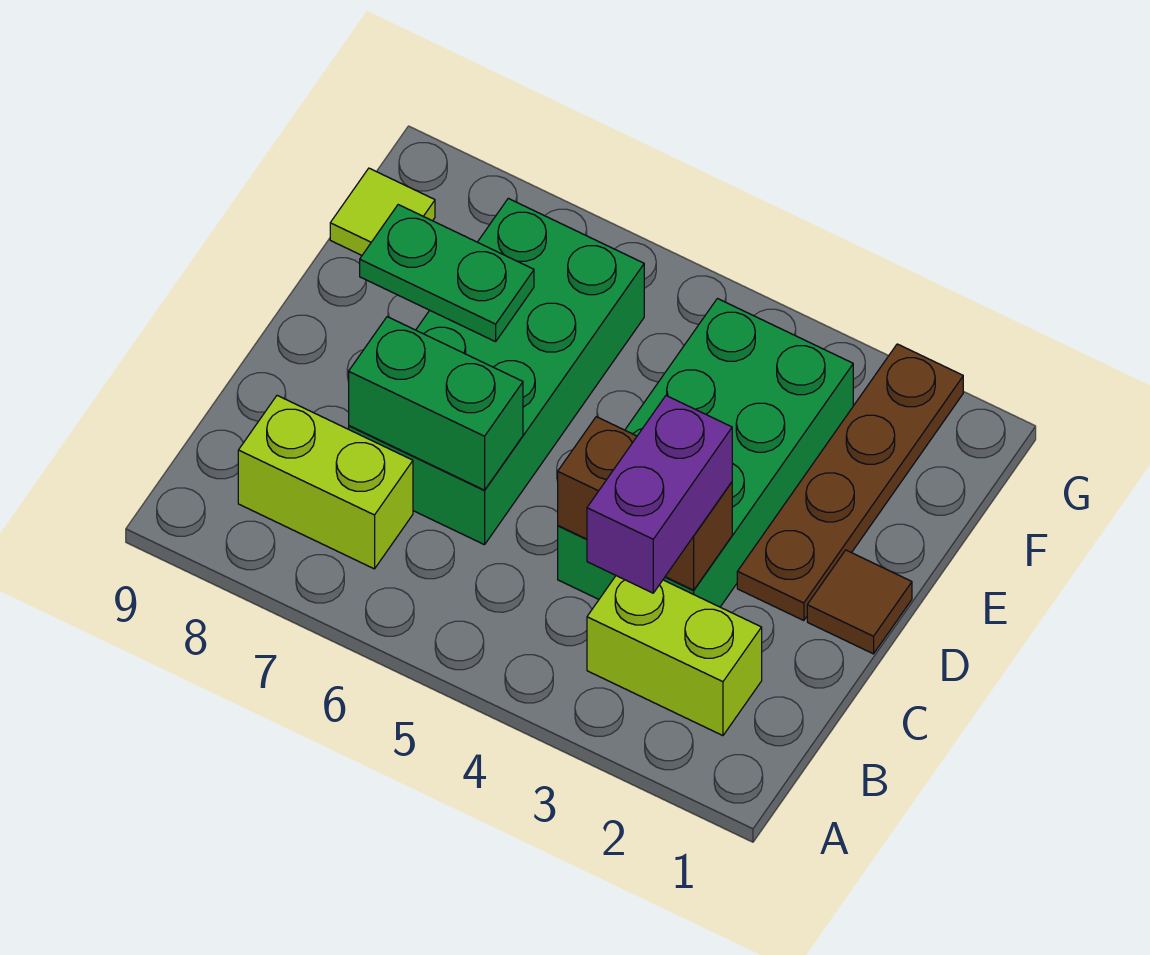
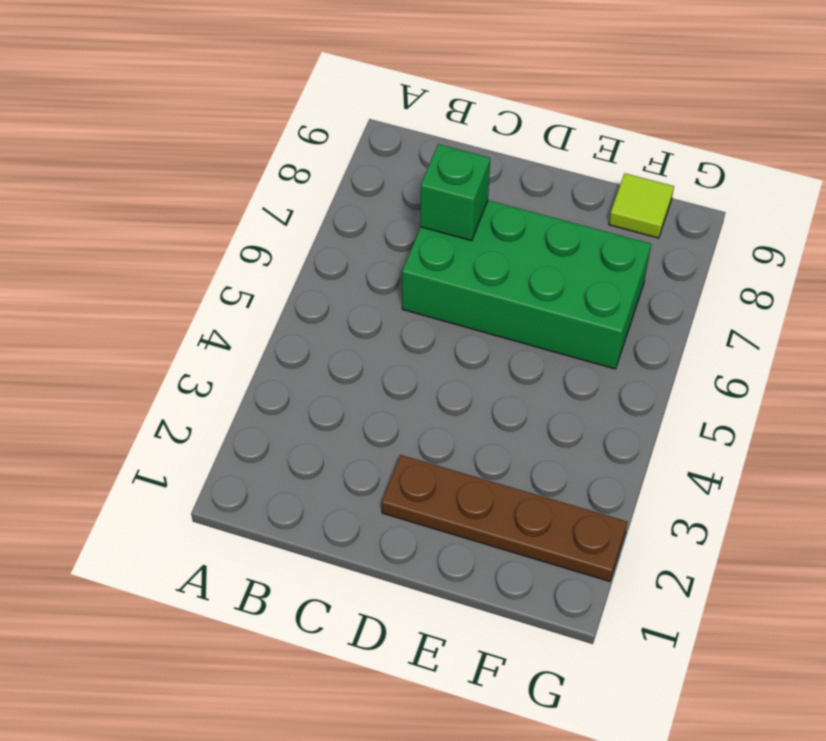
green 1x1 brick [420,144,490,241] -> green 1x2 brick [349,317,523,490]
none -> lime 1x2 brick [587,576,762,736]
none -> lime 1x2 brick [238,396,413,569]

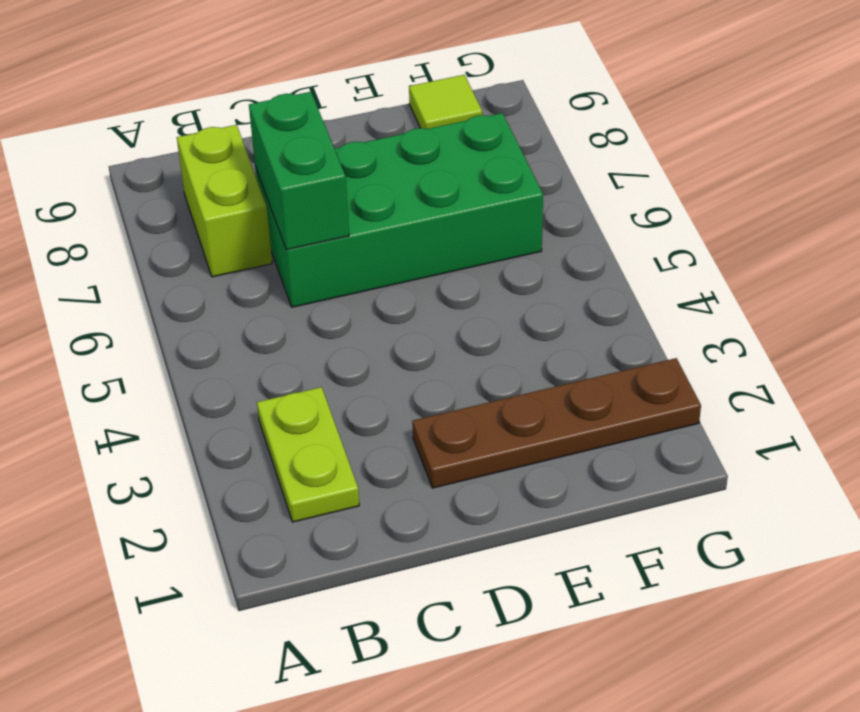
lime 1x2 plate [257,387,359,522] -> lime 1x2 brick [587,576,762,736]
none -> green 2x4 brick [558,299,853,607]
none -> brown 1x1 tile [807,550,912,654]

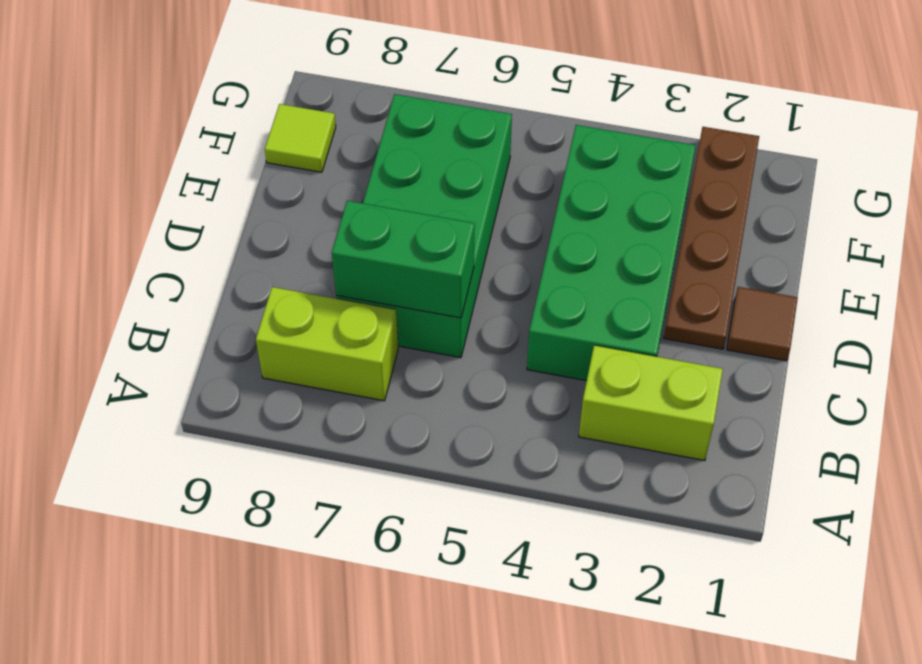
none -> brown 1x2 brick [558,417,732,590]
none -> green 1x2 plate [360,205,534,342]

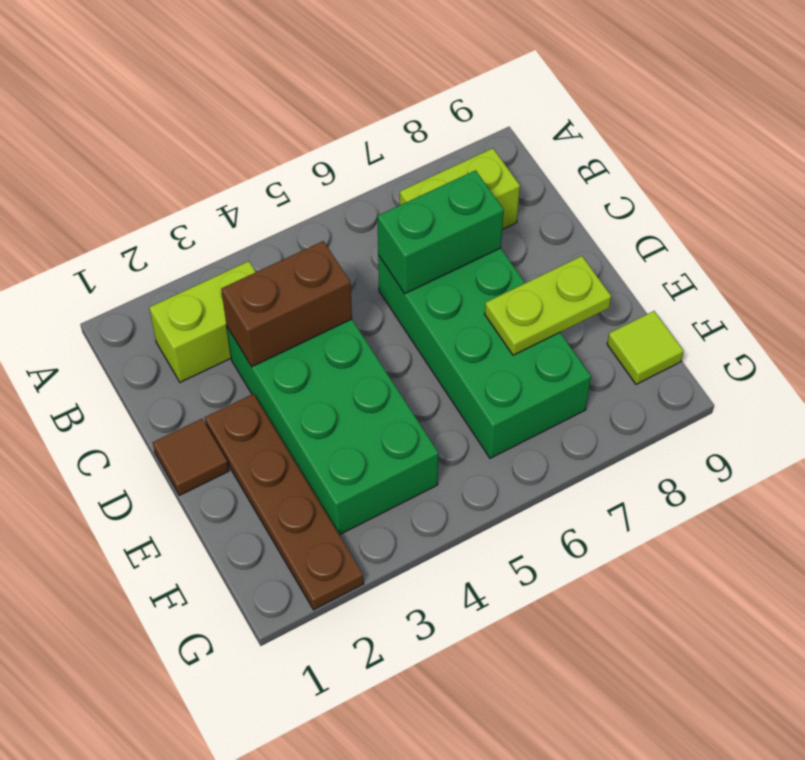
lime 1x2 plate [485,256,611,355] -> green 1x2 plate [360,205,534,342]
none -> purple 1x2 brick [587,395,732,593]

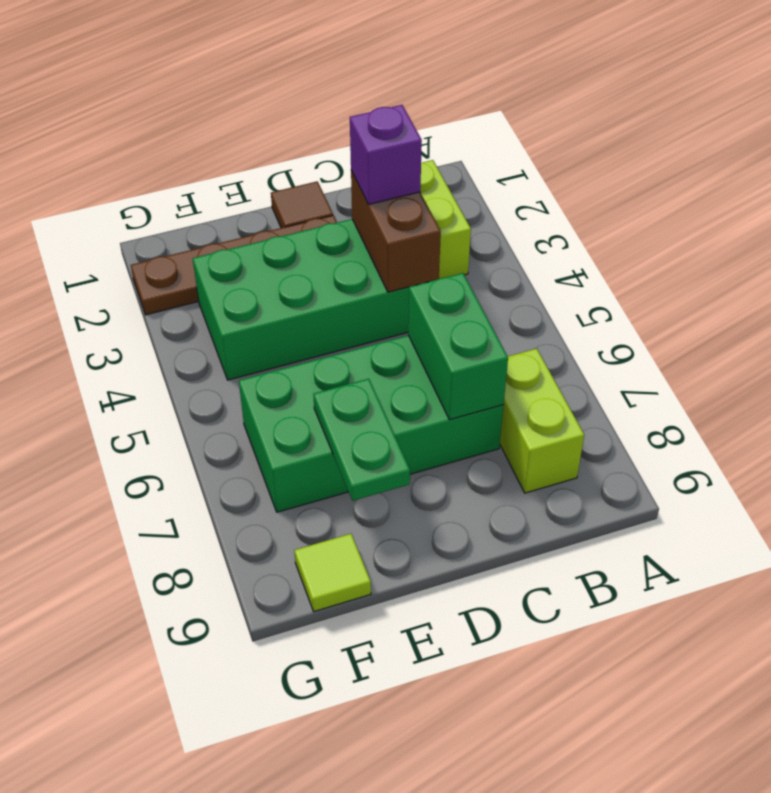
purple 1x1 brick [350,105,422,204] -> purple 1x2 brick [587,395,732,593]

